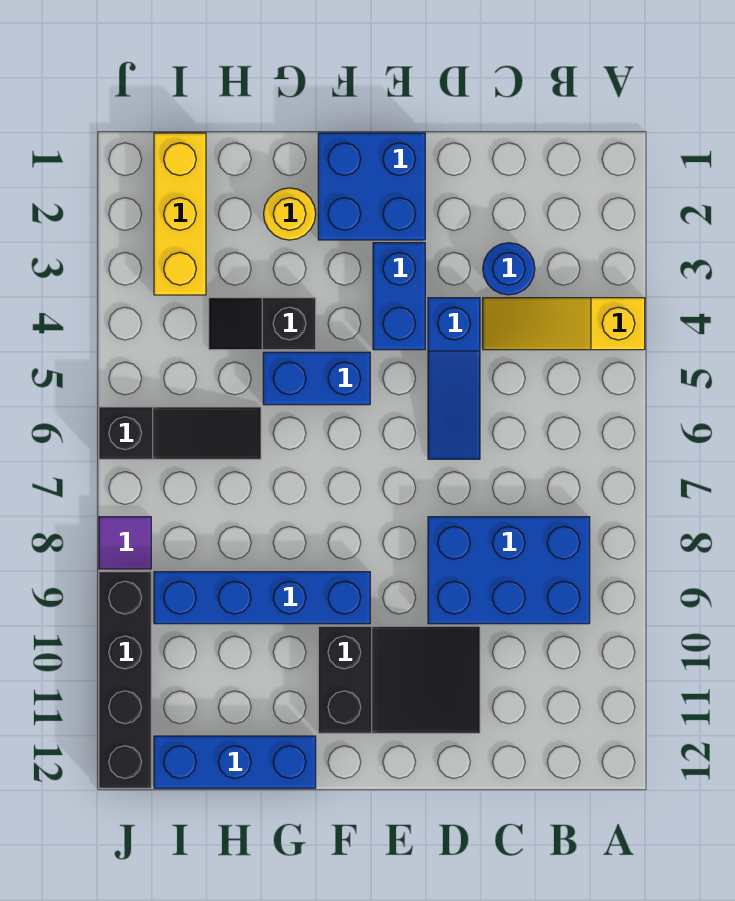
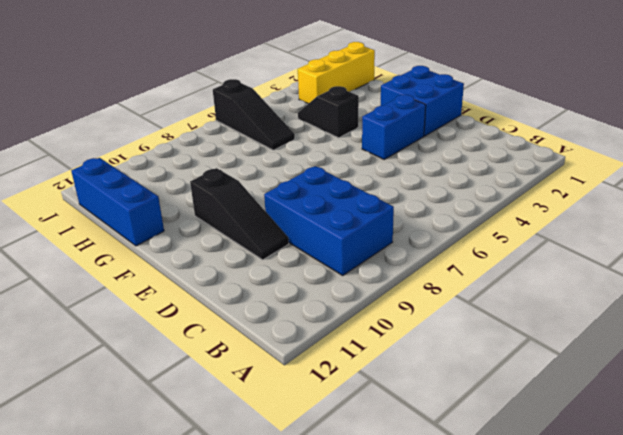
black 1x3 slope [190,168,289,260] -> black 2x3 slope [318,626,480,733]
none -> yellow 1x3 slope [483,298,645,350]
none -> blue 1x1 round brick [483,243,535,295]
none -> blue 1x3 slope [428,298,480,459]

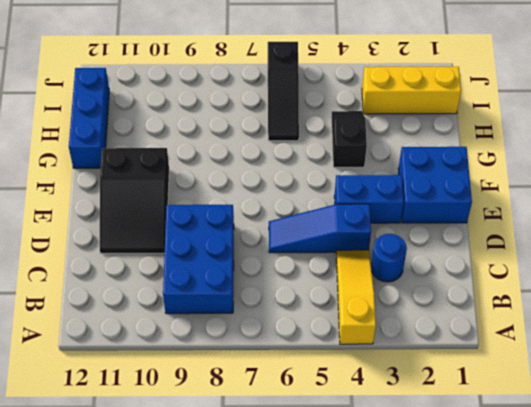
none -> blue 1x2 brick [263,352,370,405]
none -> blue 1x4 brick [154,572,370,624]
none -> yellow 1x1 round brick [264,188,316,240]

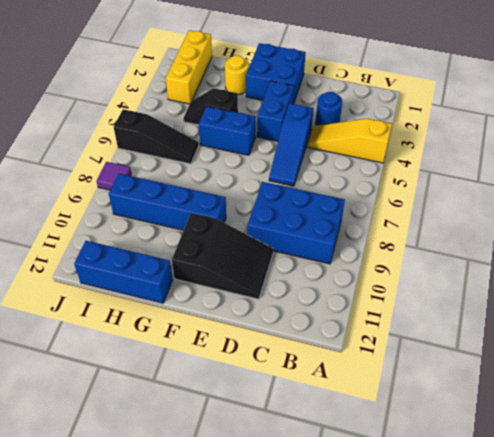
none -> black 1x4 brick [99,572,151,788]

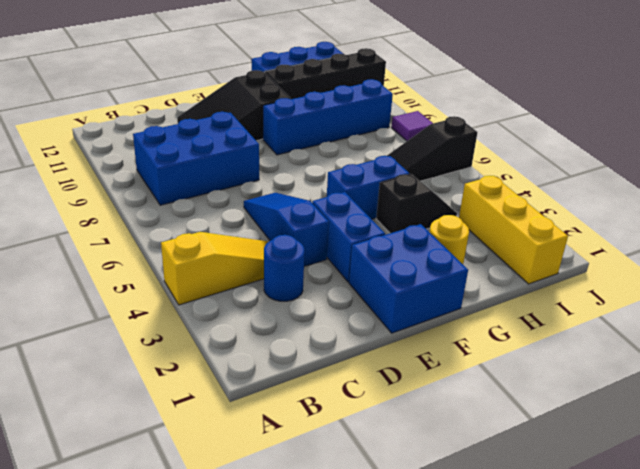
black 1x4 brick [265,48,386,99] -> black 1x4 brick turned to [99,572,151,788]

